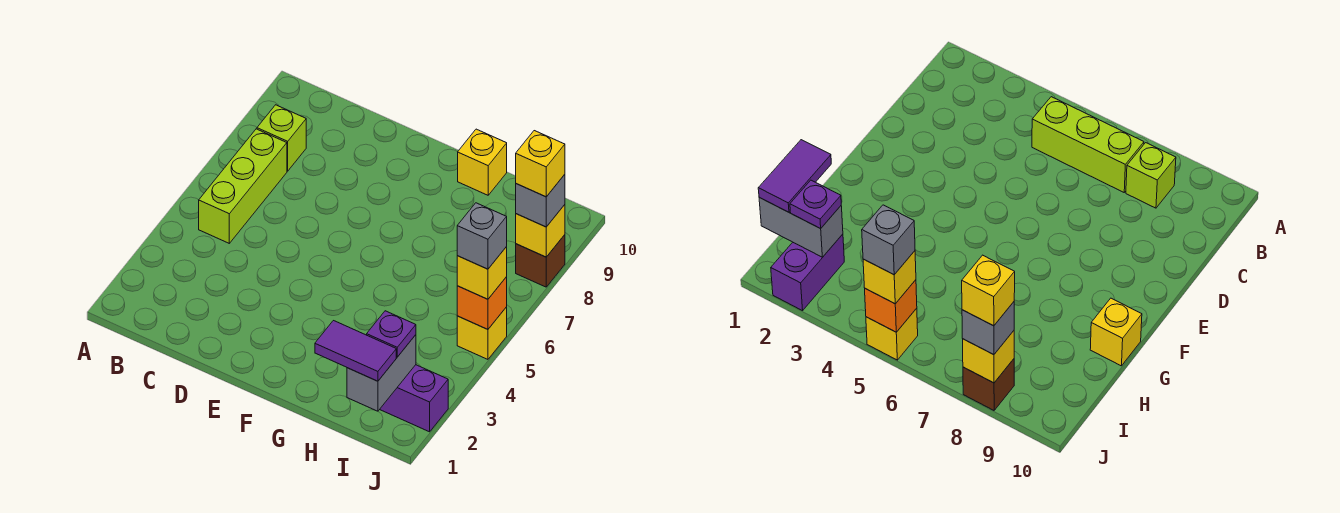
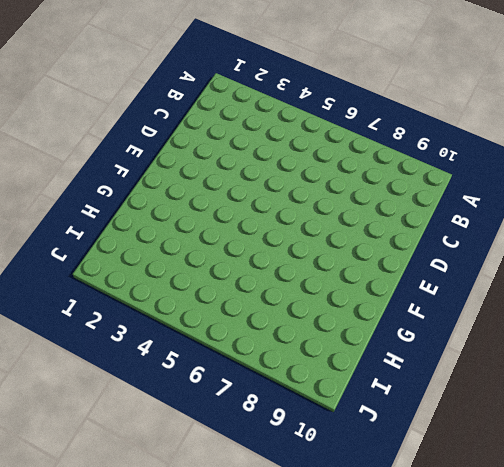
none -> lime 1x3 brick [199,129,287,243]
none -> lime 1x1 brick [257,105,306,171]
none -> yellow 1x1 brick [458,129,507,195]

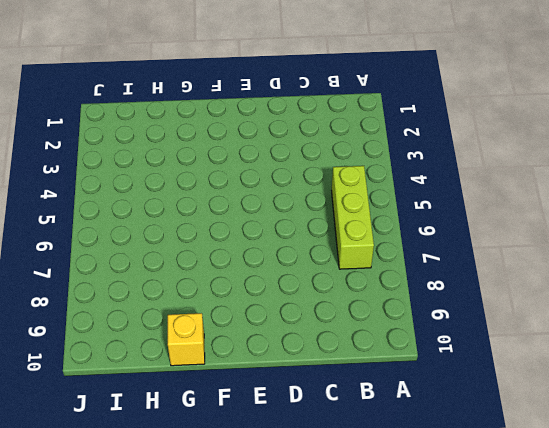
none -> lime 1x1 brick [257,105,306,171]
none -> purple 1x2 brick [380,365,448,432]
none -> yellow 1x1 brick [457,307,507,359]

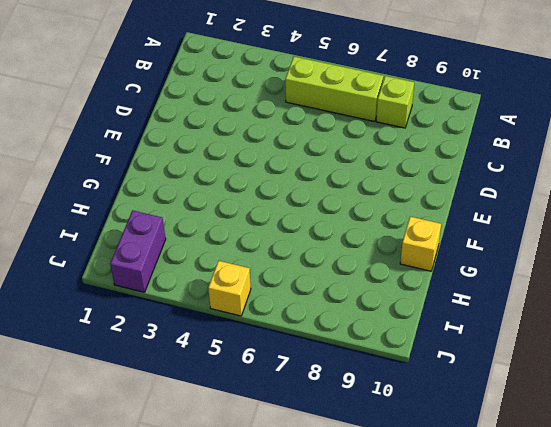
none -> brown 1x1 brick [516,235,565,287]
none -> grey 1x2 brick [347,335,416,411]
none -> orange 1x1 brick [457,277,507,329]

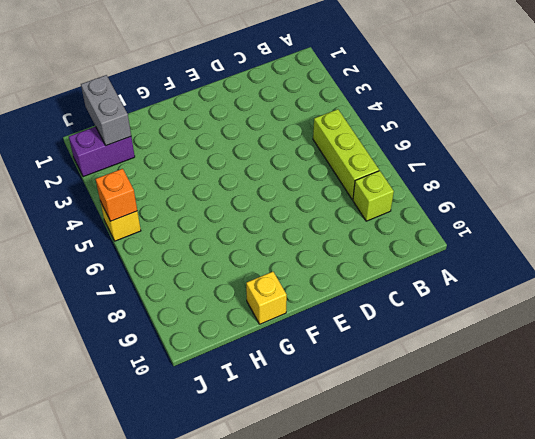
none -> brown 1x1 brick [516,235,565,287]
none -> yellow 1x1 brick [516,205,565,257]
none -> purple 1x2 tile [315,321,396,381]

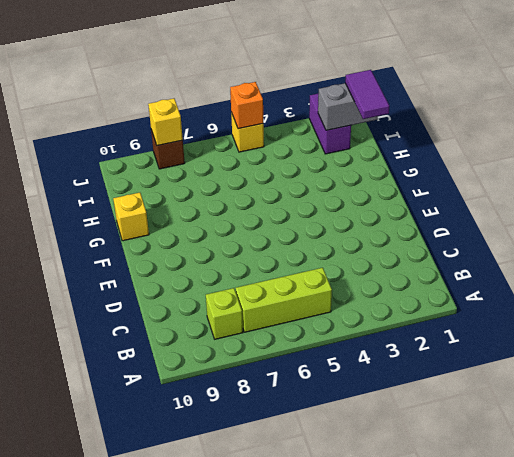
none -> purple 1x1 plate [367,311,416,357]
none -> yellow 1x1 brick [457,247,507,299]
none -> grey 1x1 brick [516,174,565,227]

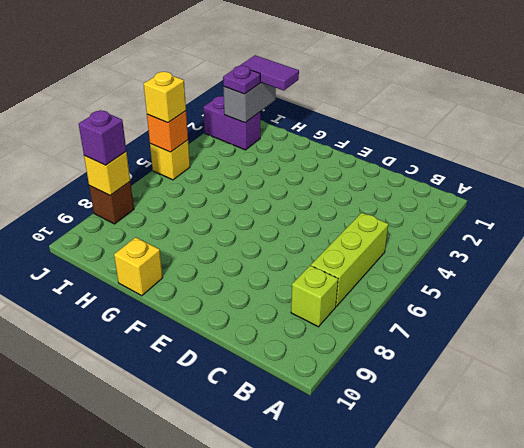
purple 1x1 brick [79,110,126,165] -> grey 1x1 brick [516,174,565,227]
none -> grey 1x1 brick [457,203,507,269]
none -> yellow 1x1 brick [516,131,565,197]

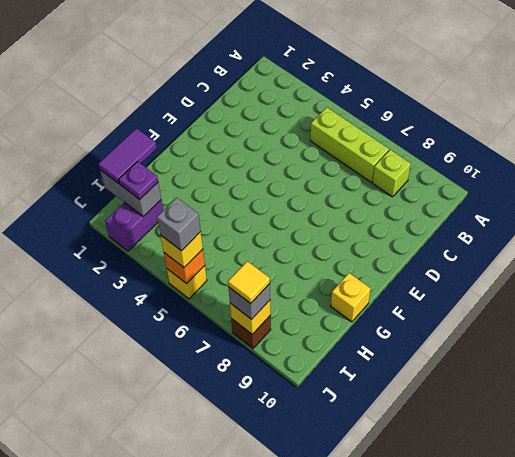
yellow 1x1 tile [228,261,270,303] -> yellow 1x1 brick [516,131,565,197]

